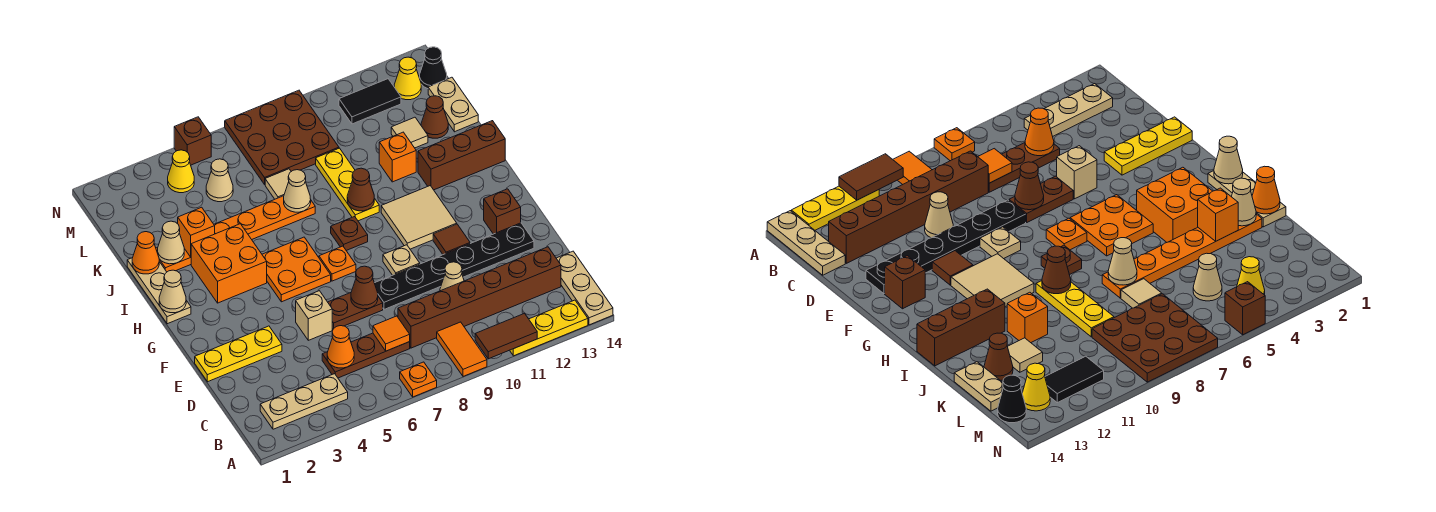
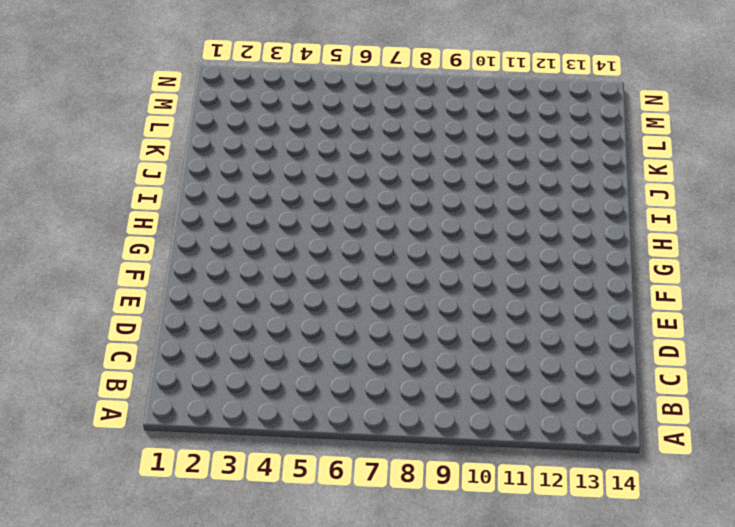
none -> orange 1x1 plate [400,362,437,397]
none -> orange 1x2 tile [437,322,487,376]
none -> yellow 1x3 plate [510,300,588,356]
none -> tan 1x3 plate [556,251,613,325]

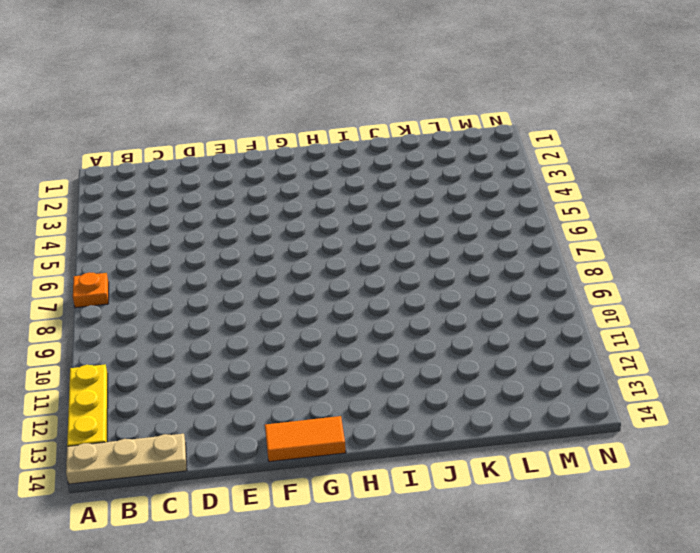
orange 1x2 tile [265,416,346,462] -> orange 1x2 tile moved to [437,322,487,376]
none -> tan 1x3 plate [260,374,348,429]
none -> brown 1x3 plate [322,333,410,378]
none -> brown 1x6 brick [398,247,561,348]
none -> tan 1x1 cone [440,262,464,291]

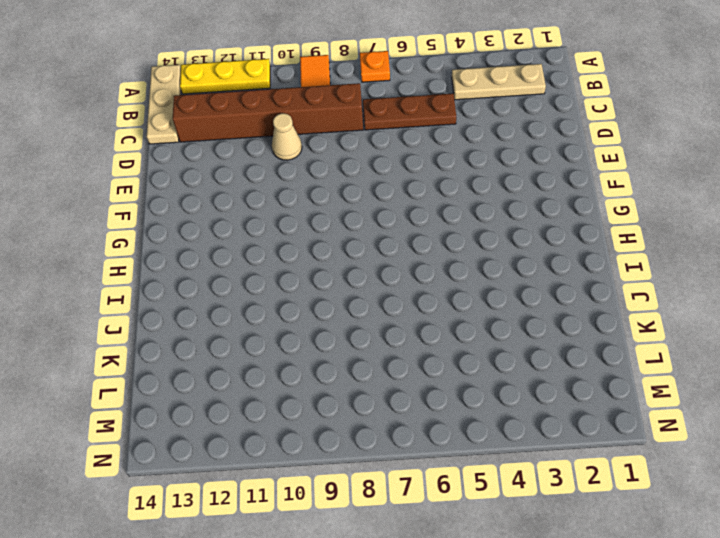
none -> yellow 1x3 plate [195,326,282,382]
none -> tan 1x1 brick [296,291,332,340]
none -> brown 1x2 plate [328,293,383,329]
none -> black 1x6 plate [375,223,534,309]

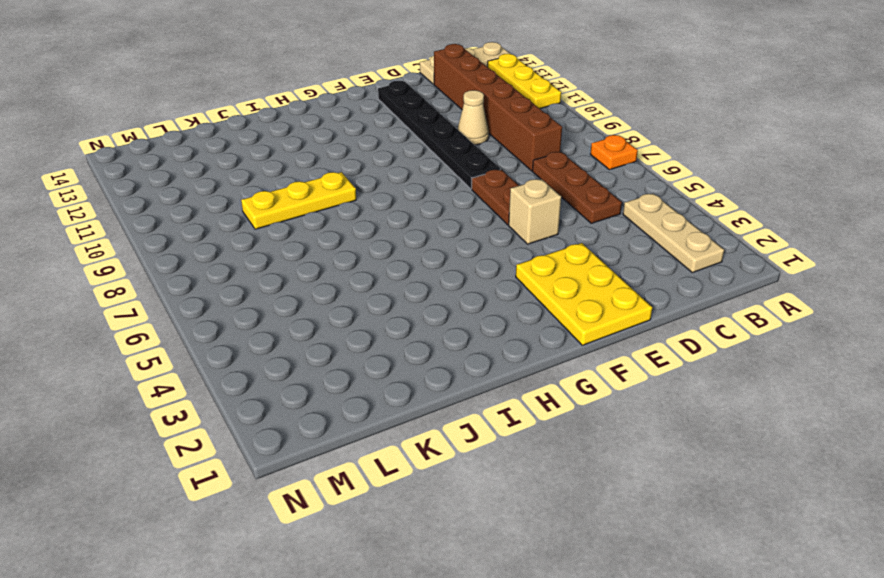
yellow 2x3 plate [516,243,652,345] -> yellow 1x3 plate [195,326,282,382]
none -> orange 1x2 tile [437,322,487,376]
none -> tan 1x1 plate [383,245,420,275]
none -> brown 1x1 tile [433,224,470,255]
none -> brown 1x1 brick [484,189,521,234]

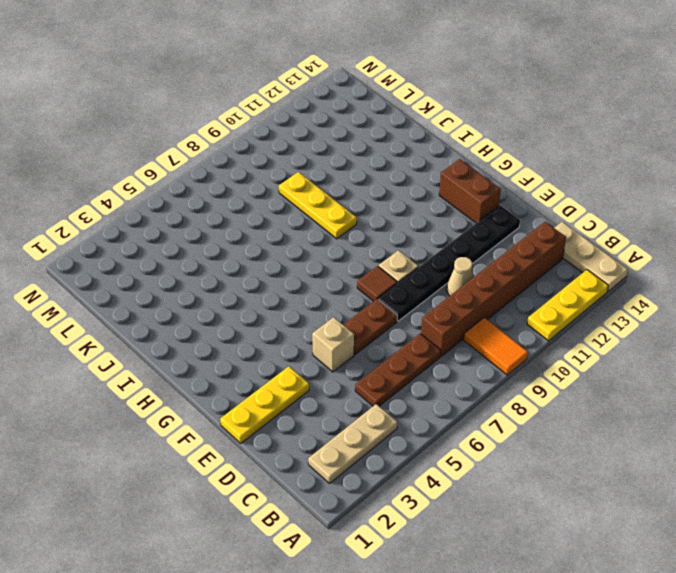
brown 1x1 tile [357,266,397,301] -> brown 1x1 tile moved to [433,224,470,255]
brown 1x2 brick [439,159,501,223] -> brown 1x1 brick [484,189,521,234]
none -> orange 1x1 plate [400,362,437,397]
none -> orange 2x2 plate [262,237,331,302]
none -> orange 1x1 plate [319,246,356,281]
none -> tan 2x2 tile [381,186,457,249]

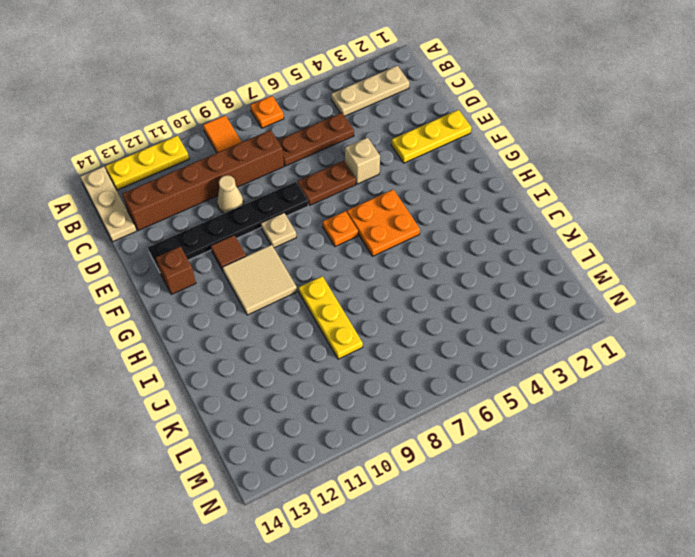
none -> tan 1x3 plate [127,258,191,324]
none -> orange 2x2 brick [191,224,267,303]
none -> brown 1x1 plate [331,216,368,251]
none -> brown 1x3 brick [418,121,505,190]

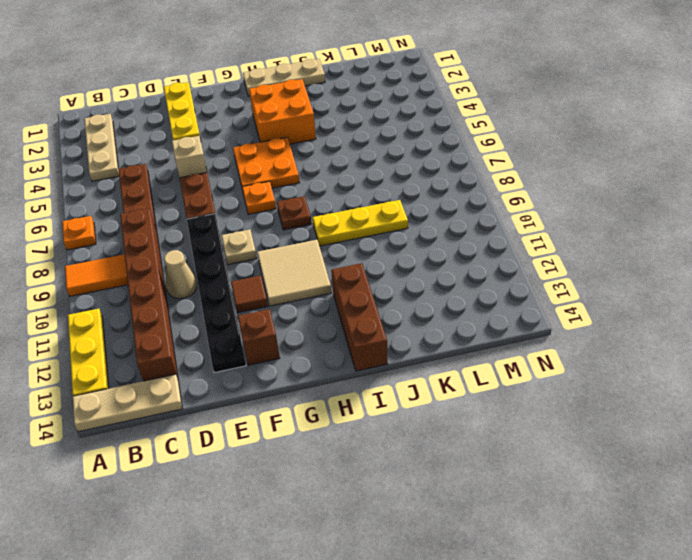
none -> orange 1x6 plate [156,196,315,272]
none -> orange 1x1 brick [379,132,416,182]
none -> tan 1x1 tile [265,169,291,199]
none -> tan 1x1 tile [391,117,428,148]

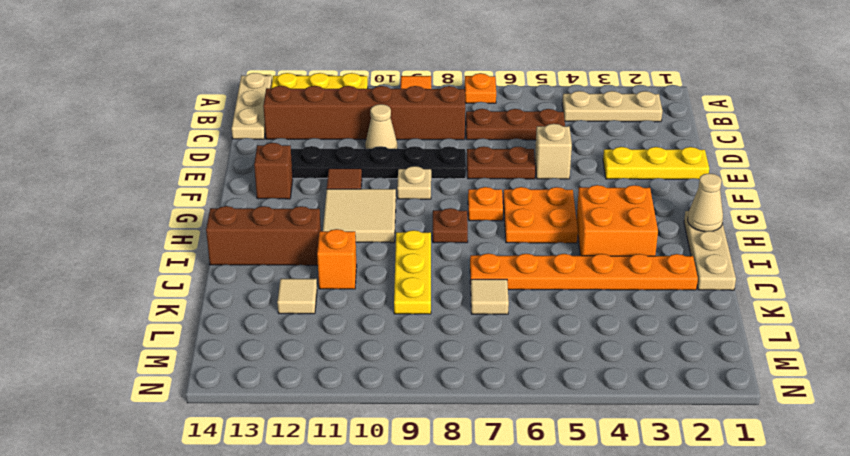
none -> brown 1x1 cone [421,96,448,138]
none -> tan 1x2 plate [428,77,478,132]
none -> tan 1x1 cone [206,159,233,202]
none -> brown 3x3 plate [225,90,339,184]

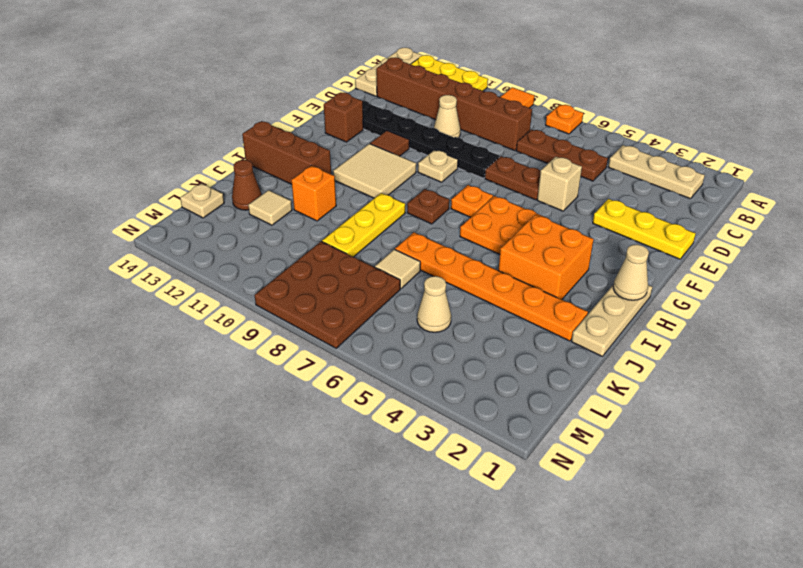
tan 1x1 plate [180,183,224,218] -> tan 1x2 plate [428,77,478,132]
none -> yellow 1x1 cone [168,150,194,193]
none -> black 1x2 tile [339,79,401,124]
none -> yellow 1x1 cone [394,57,421,100]
none -> black 1x1 cone [420,47,447,89]

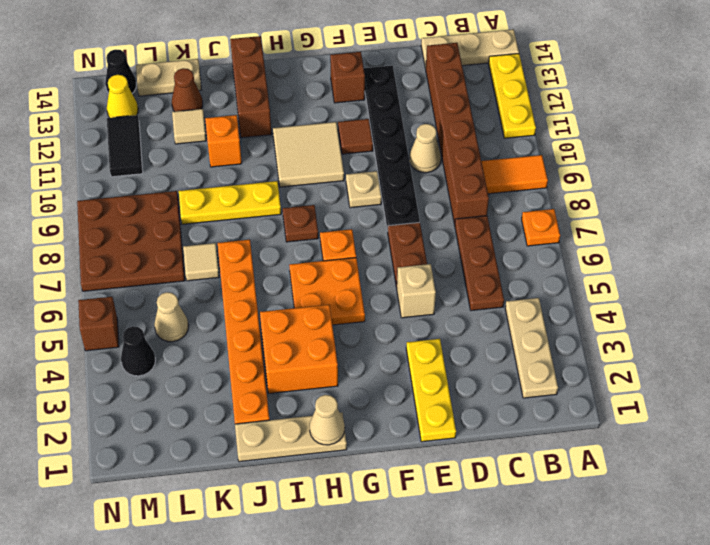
black 1x1 cone [121,326,155,376] -> yellow 1x1 cone [168,150,194,193]
none -> brown 1x2 tile [475,314,537,359]
none -> orange 1x1 cone [327,326,354,368]
none -> orange 1x1 tile [373,316,410,351]
none -> brown 1x1 cone [351,266,378,309]

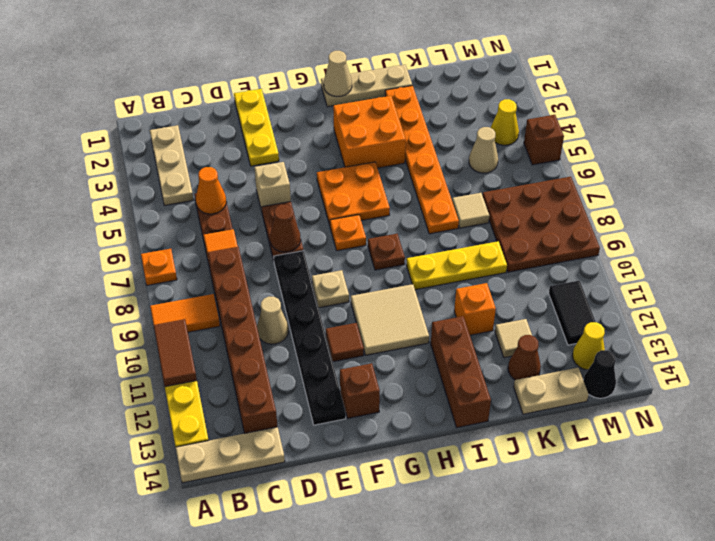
none -> brown 1x1 cone [347,168,374,211]
none -> orange 1x1 cone [132,232,159,274]
none -> tan 1x1 cone [158,221,184,264]
none -> orange 1x1 brick [178,207,215,257]

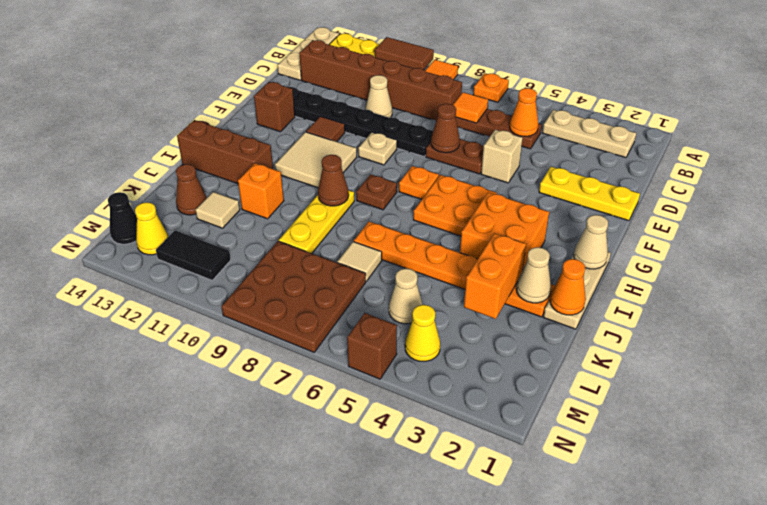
orange 1x2 brick [464,233,526,319] -> orange 1x1 brick [178,207,215,257]
none -> tan 1x2 plate [428,77,478,132]
none -> tan 1x1 cone [284,170,311,212]

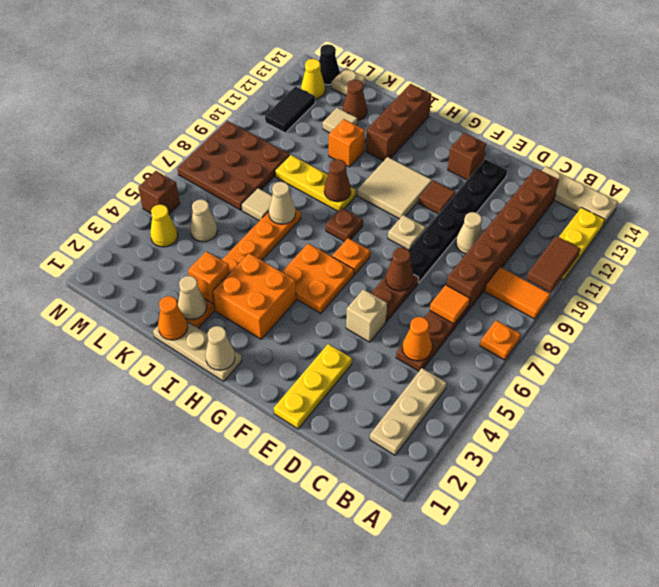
tan 1x1 plate [332,68,365,95] -> tan 1x2 plate [428,77,478,132]

